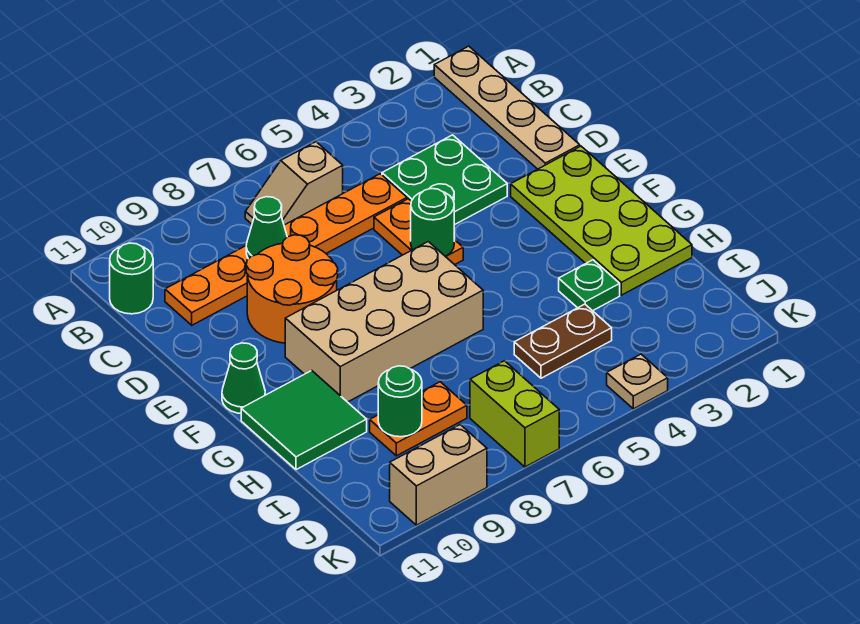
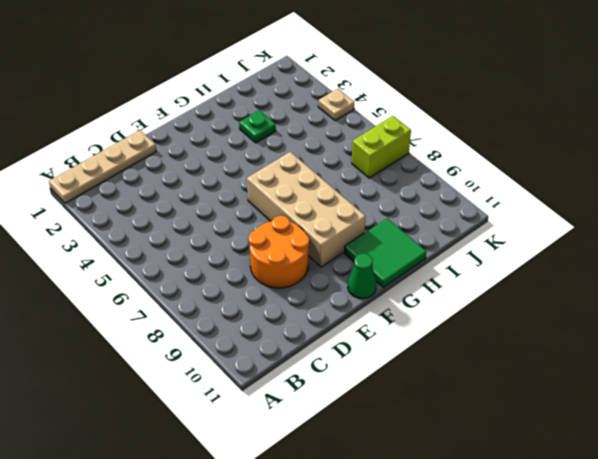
none -> tan 1x2 slope [245,142,343,225]
none -> green 1x1 round brick [110,243,153,314]
none -> green 2x2 plate [382,135,507,225]

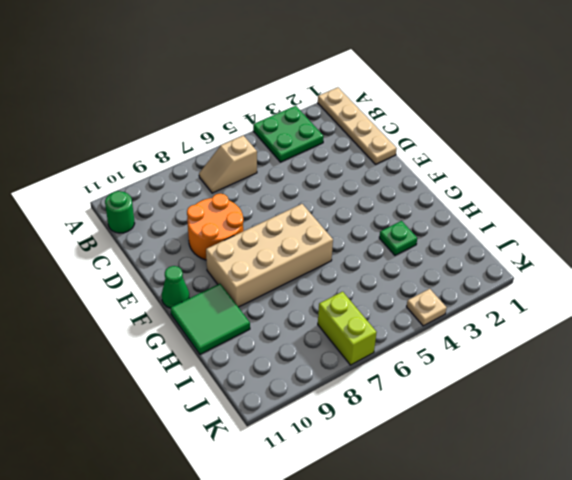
green 2x2 plate [253,106,324,162] -> green 2x2 plate moved to [382,135,507,225]
none -> orange 1x6 plate [165,174,407,325]
none -> orange 1x2 plate [374,199,463,265]
none -> lime 2x4 plate [511,146,692,295]

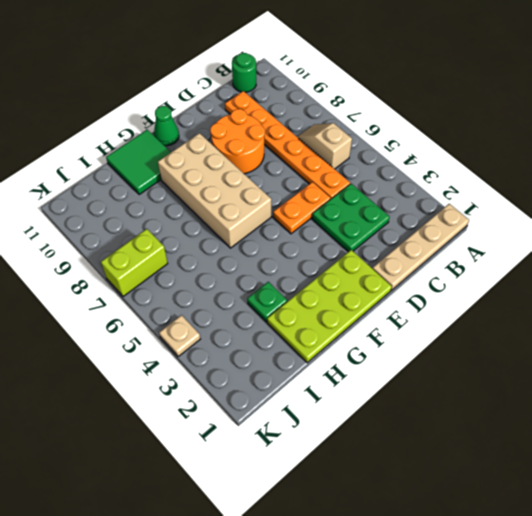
none -> brown 1x2 plate [514,304,612,378]
none -> orange 1x2 plate [370,382,467,456]
none -> tan 1x2 brick [390,425,487,525]

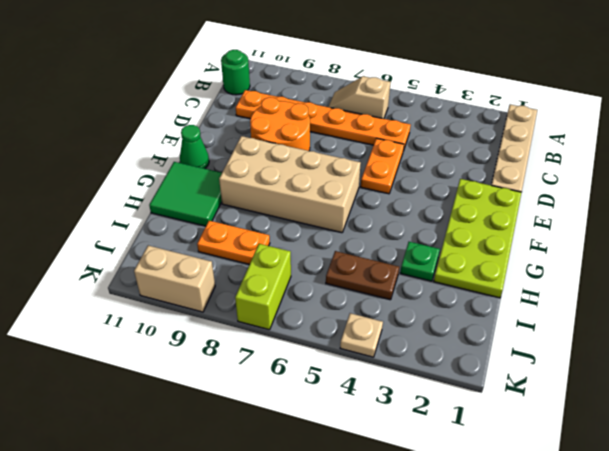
none -> green 2x2 plate [382,135,507,225]
none -> green 1x1 cone [246,197,287,259]
none -> green 1x1 round brick [411,189,454,256]

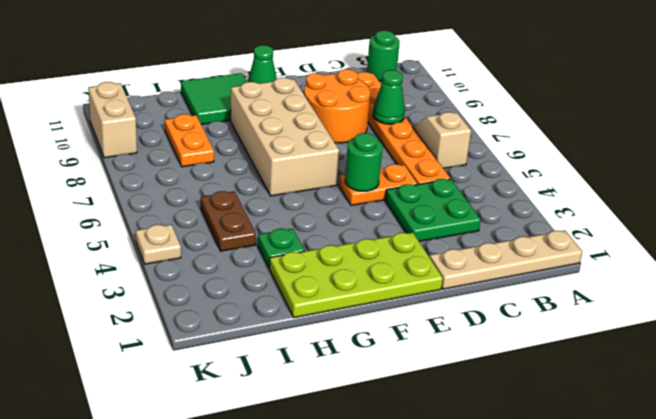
none -> lime 1x2 brick [470,361,559,467]
none -> green 1x1 round brick [378,366,422,437]

